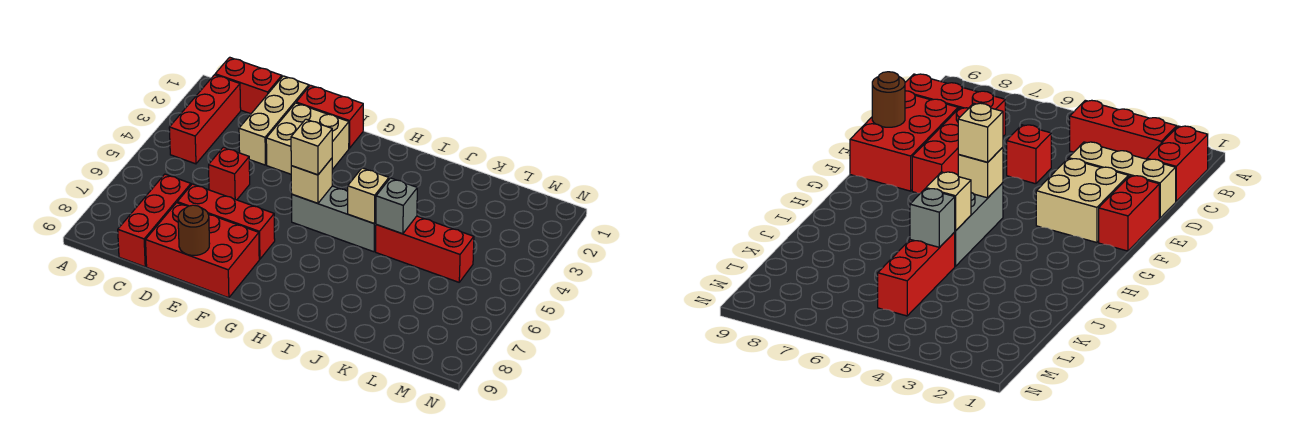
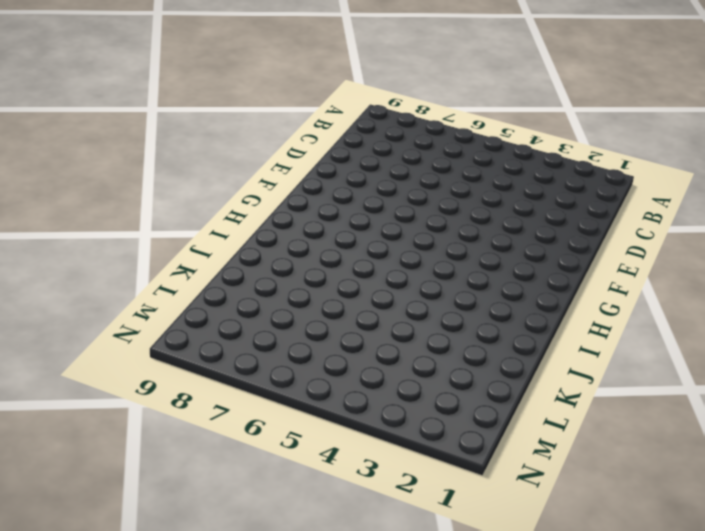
none -> red 1x2 brick [215,57,282,114]
none -> red 1x3 brick [169,75,241,164]
none -> red 1x3 brick [118,174,191,267]

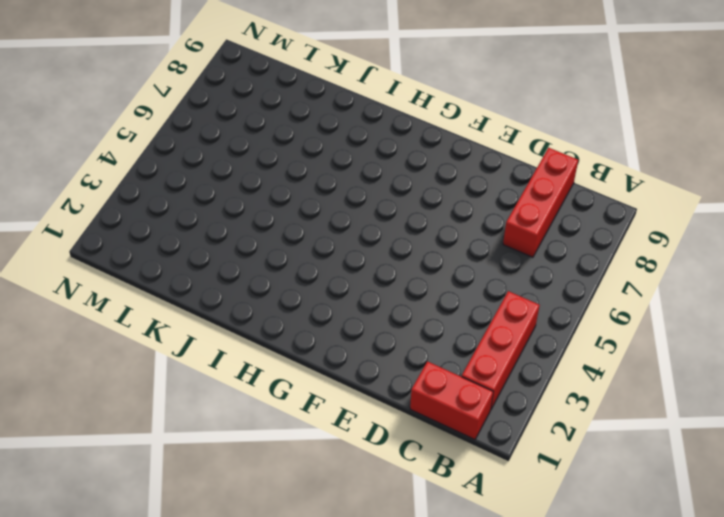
none -> tan 1x3 brick [239,76,309,165]
none -> red 1x1 brick [209,147,250,200]
none -> red 1x3 brick [177,184,275,259]

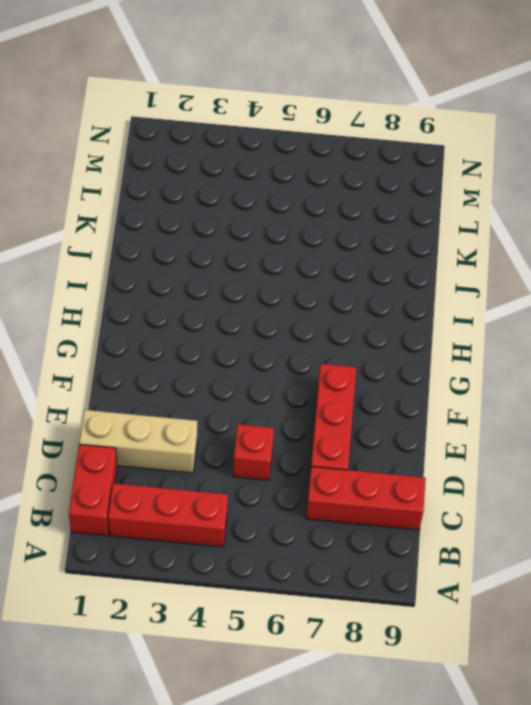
none -> red 2x3 brick [146,203,259,298]
none -> red 1x2 brick [296,85,363,148]
none -> tan 2x2 brick [266,103,349,174]

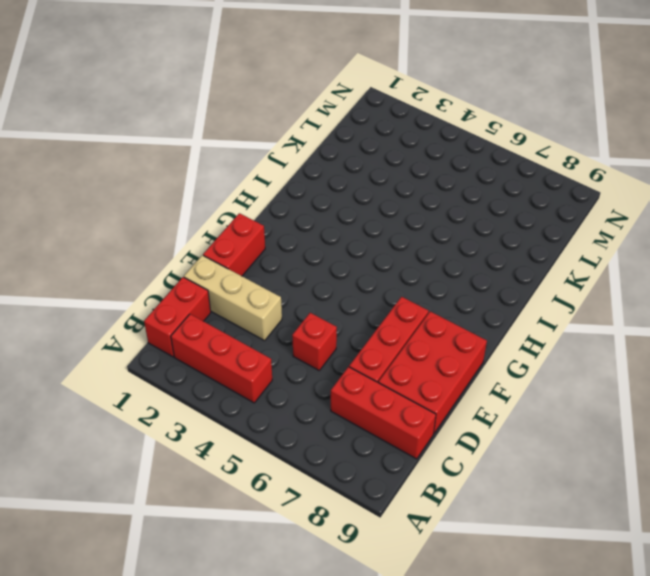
none -> tan 2x2 brick [266,103,349,174]
none -> grey 1x3 brick [292,186,376,252]
none -> red 1x3 brick [376,216,474,282]

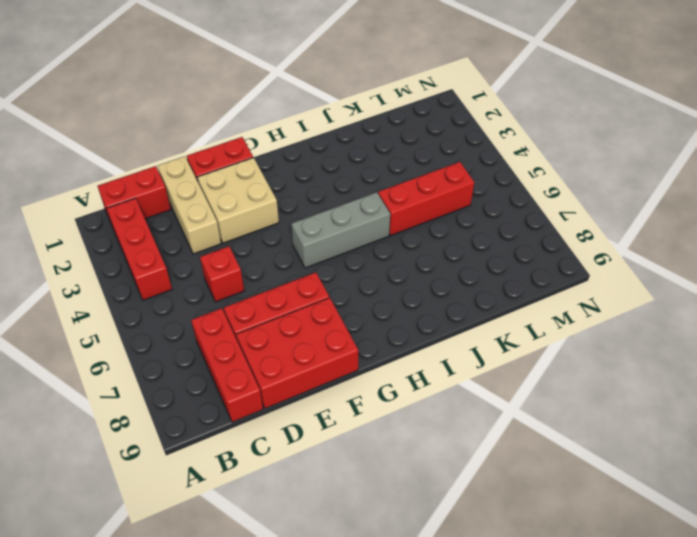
none -> brown 1x1 round brick [178,205,210,255]
none -> tan 1x1 brick [291,158,332,203]
none -> tan 1x1 brick [348,168,389,224]

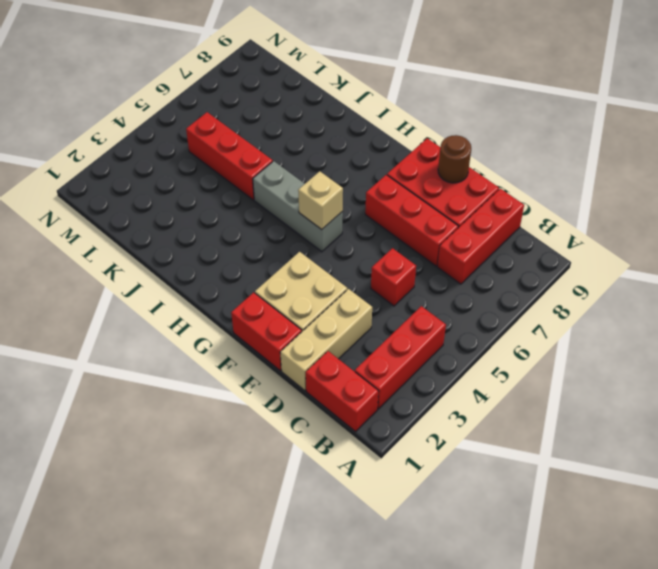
none -> tan 1x1 brick [348,168,389,224]
none -> grey 1x1 brick [376,178,417,234]
none -> tan 1x1 brick [291,119,332,175]

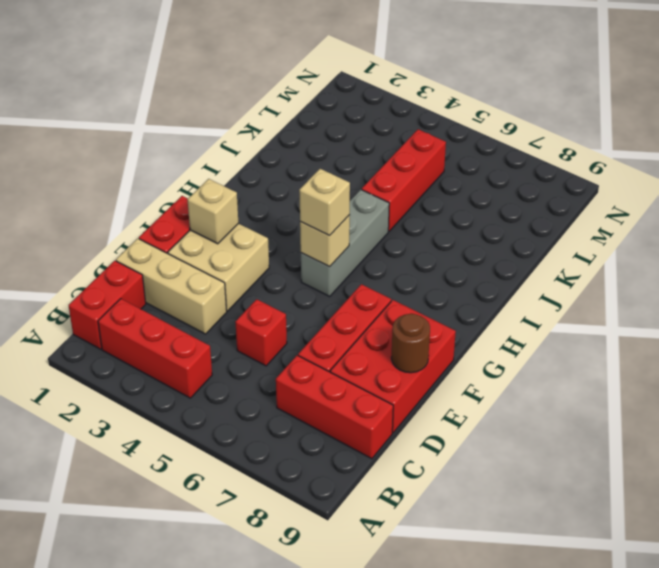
tan 1x1 brick [187,179,238,244] -> tan 1x1 brick moved to [348,168,389,224]
none -> grey 1x1 brick [376,178,417,234]

